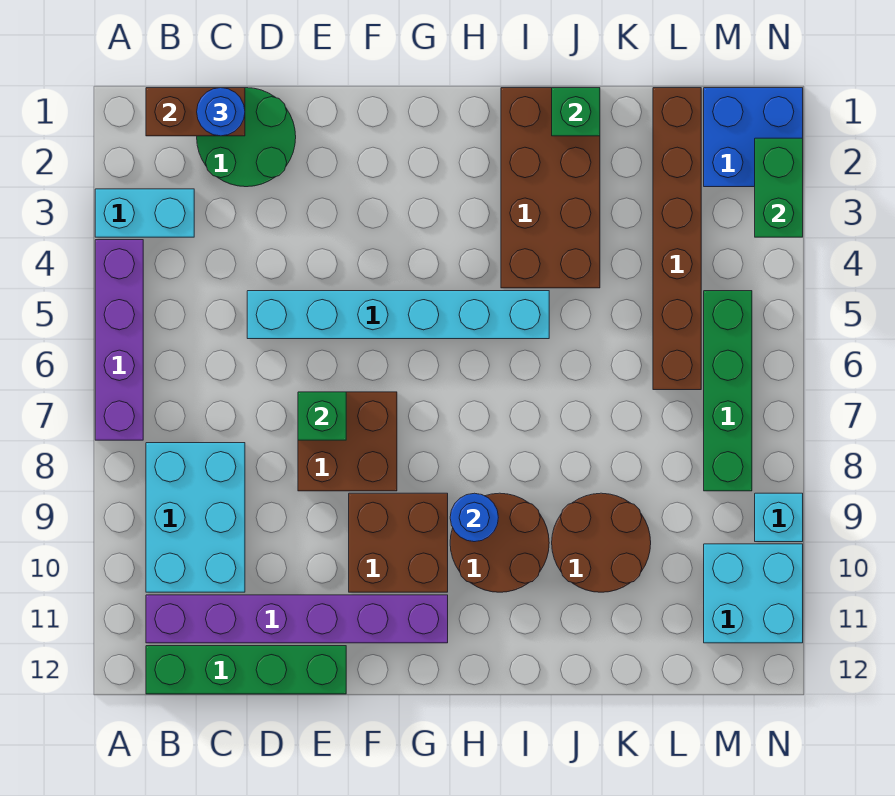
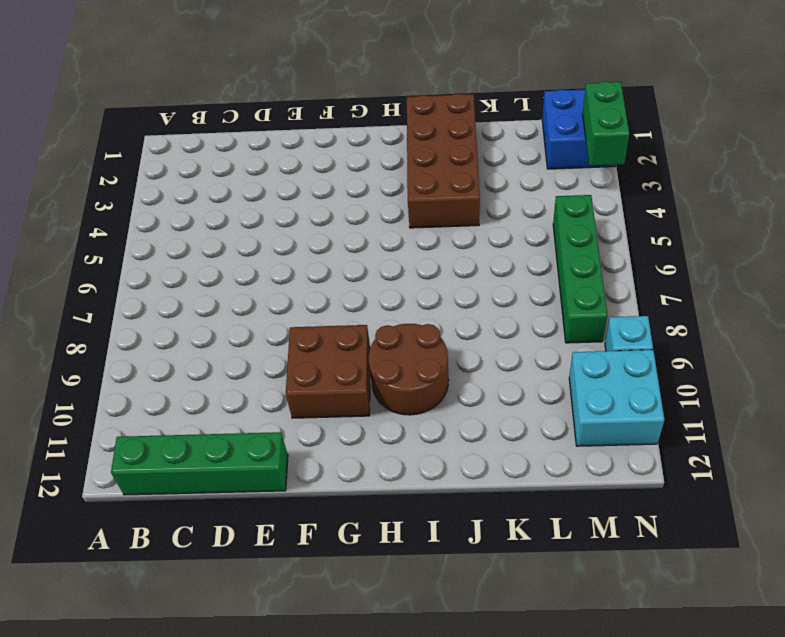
none -> cyan 1x2 brick [95,189,194,237]
none -> purple 1x4 brick [95,240,143,440]
none -> cyan 2x3 brick [146,443,245,592]

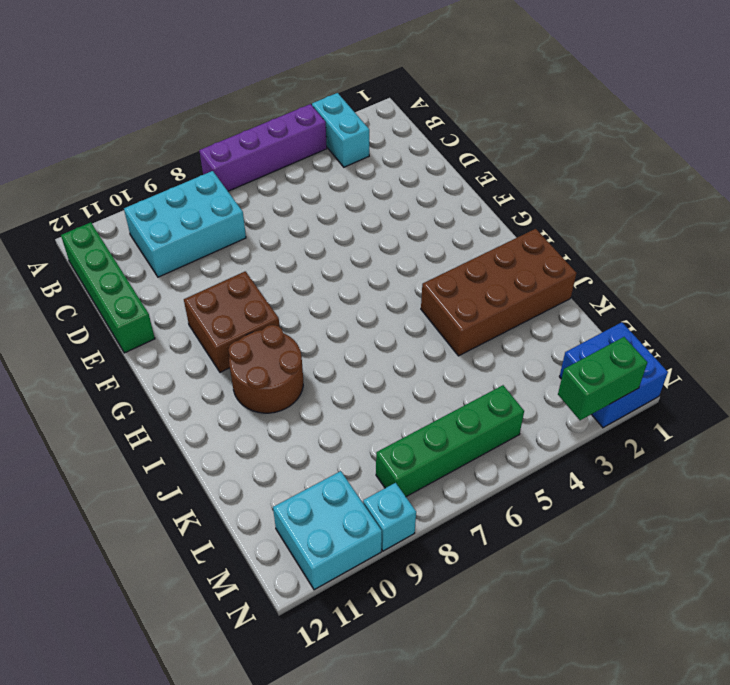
none -> purple 1x6 brick [146,595,448,643]
none -> green 2x2 round brick [197,88,296,187]
none -> cyan 1x6 brick [247,291,549,339]

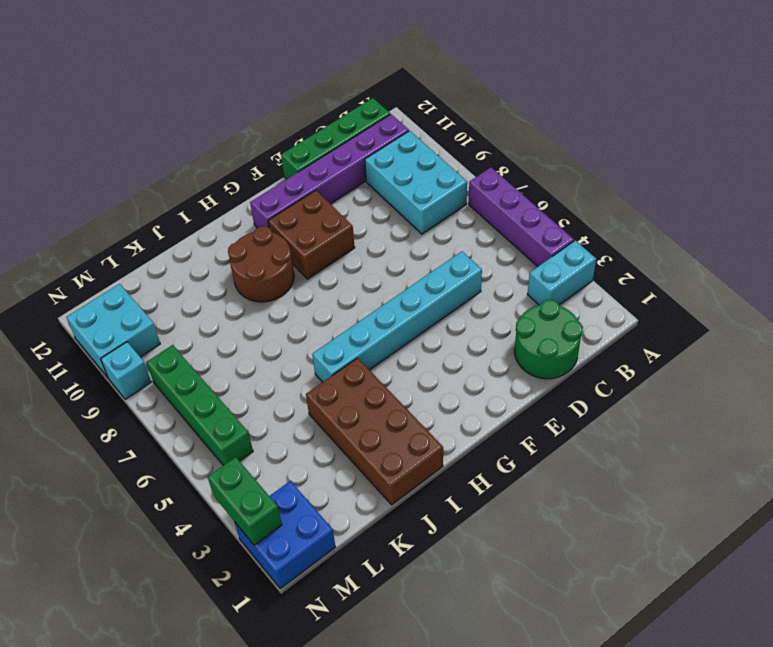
none -> brown 2x2 brick [298,392,397,491]
none -> brown 2x2 round brick [552,493,651,592]
none -> brown 1x6 brick [653,88,701,390]

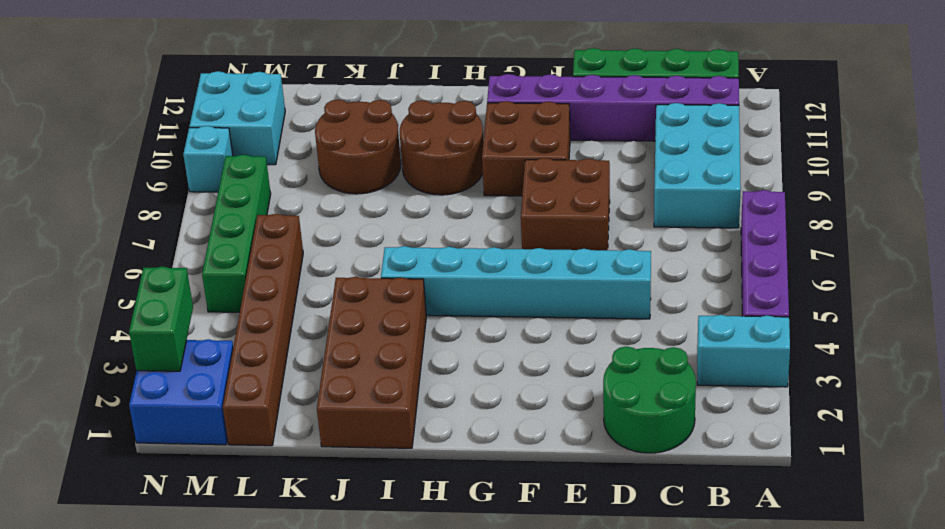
none -> brown 1x2 brick [146,88,245,136]
none -> green 1x1 brick [298,392,346,440]
none -> blue 1x1 round brick [450,493,498,542]

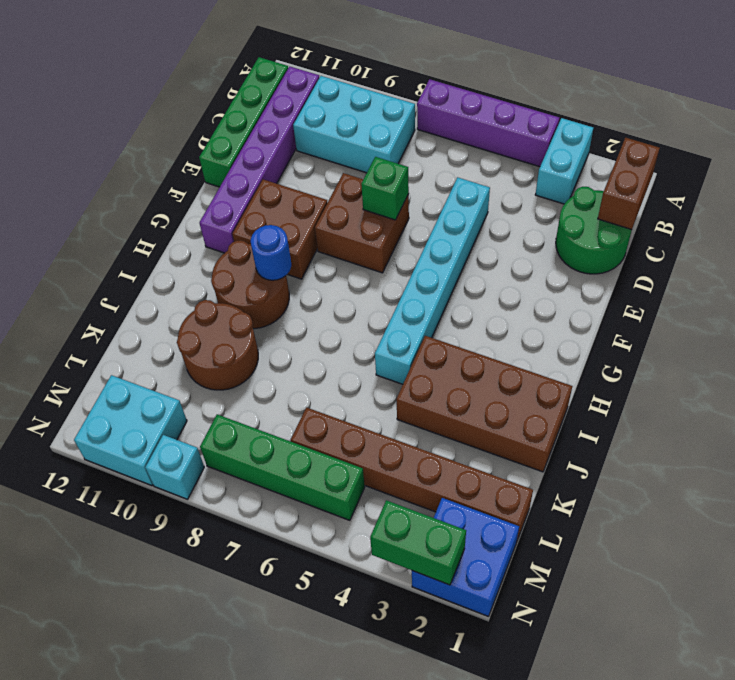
none -> green 1x1 brick [552,88,600,136]
none -> blue 1x1 round brick [197,88,245,136]

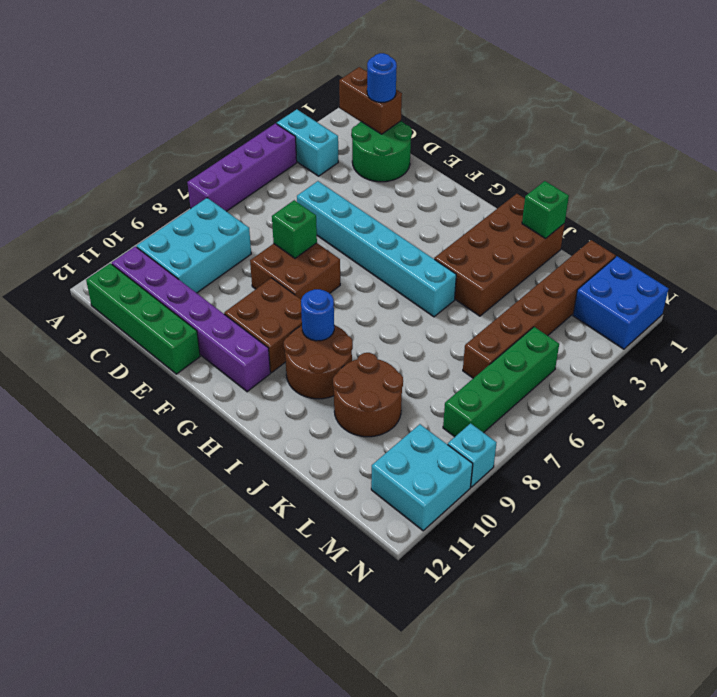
none -> green 1x2 brick [755,138,803,237]

